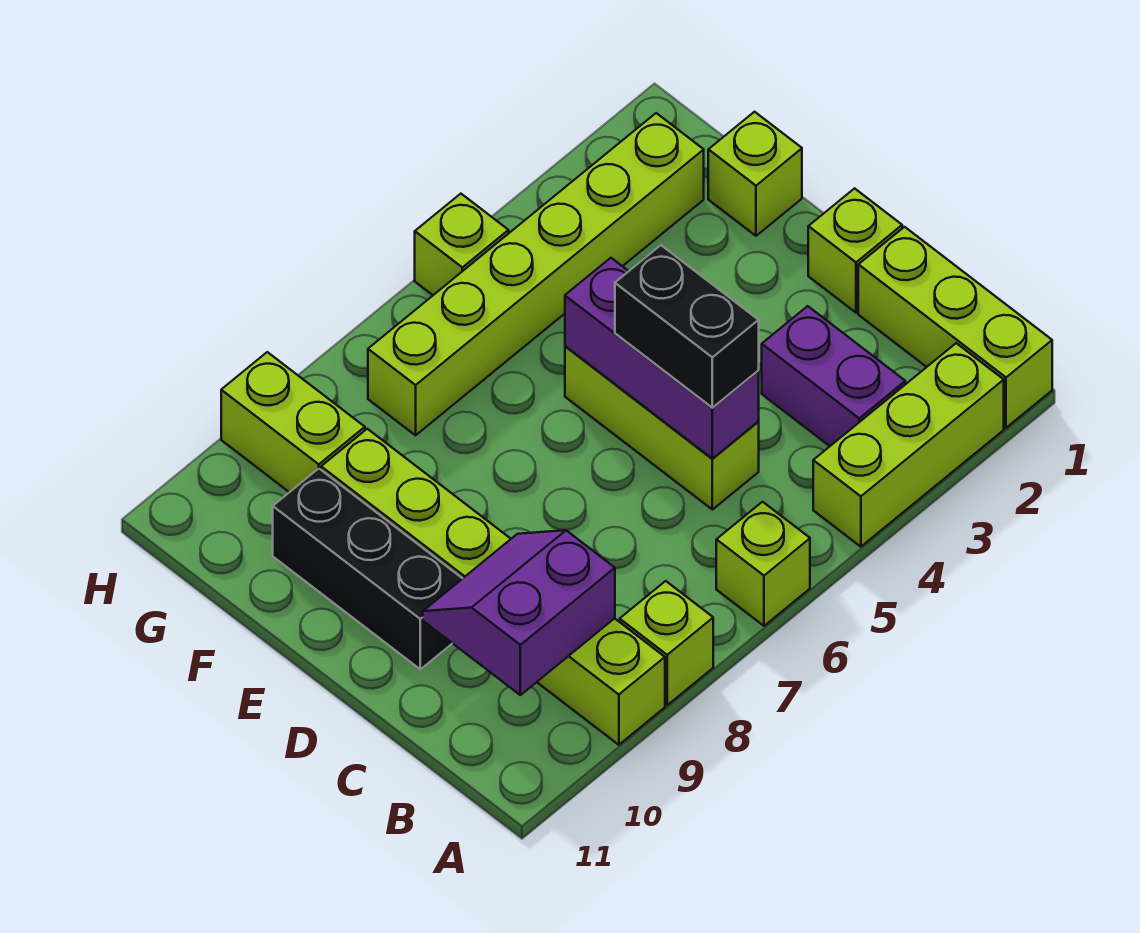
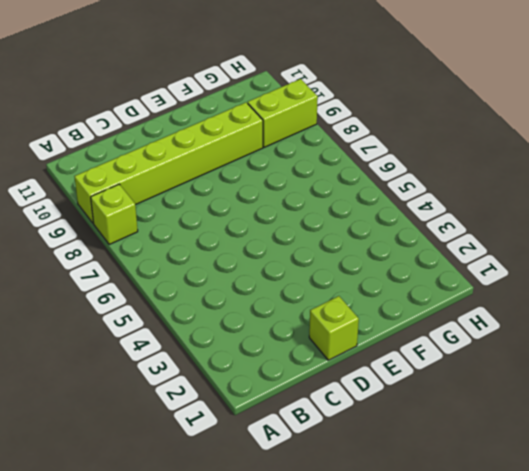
none -> lime 1x3 brick [858,227,1052,428]
none -> lime 1x3 brick [813,343,1004,547]
none -> lime 1x1 brick [716,502,810,626]

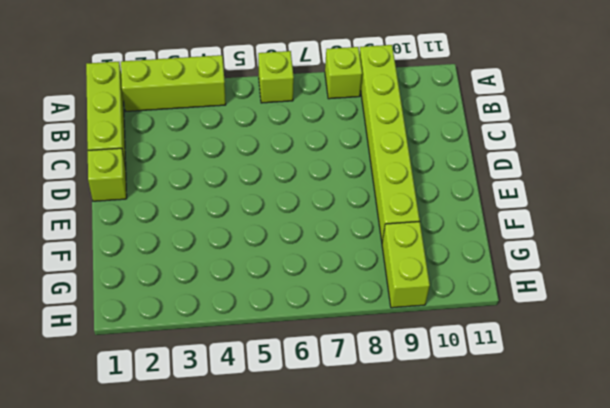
none -> purple 1x2 brick [762,306,905,446]
none -> lime 1x3 brick [565,346,759,510]
none -> black 1x3 brick [273,469,463,669]

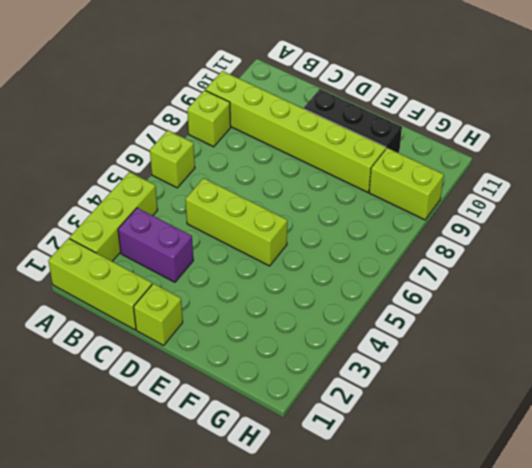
none -> lime 1x1 brick [708,112,802,236]
none -> lime 1x6 brick [368,113,704,435]
none -> lime 1x1 brick [415,194,509,295]

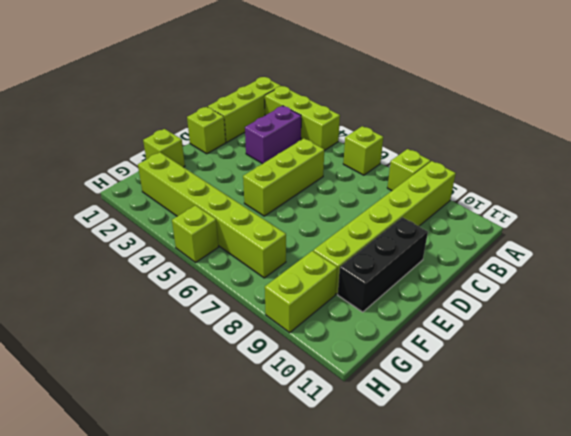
none -> purple 2x2 slope [423,530,615,695]
none -> purple 1x3 brick [565,258,759,459]
none -> black 1x2 brick [615,245,759,408]

